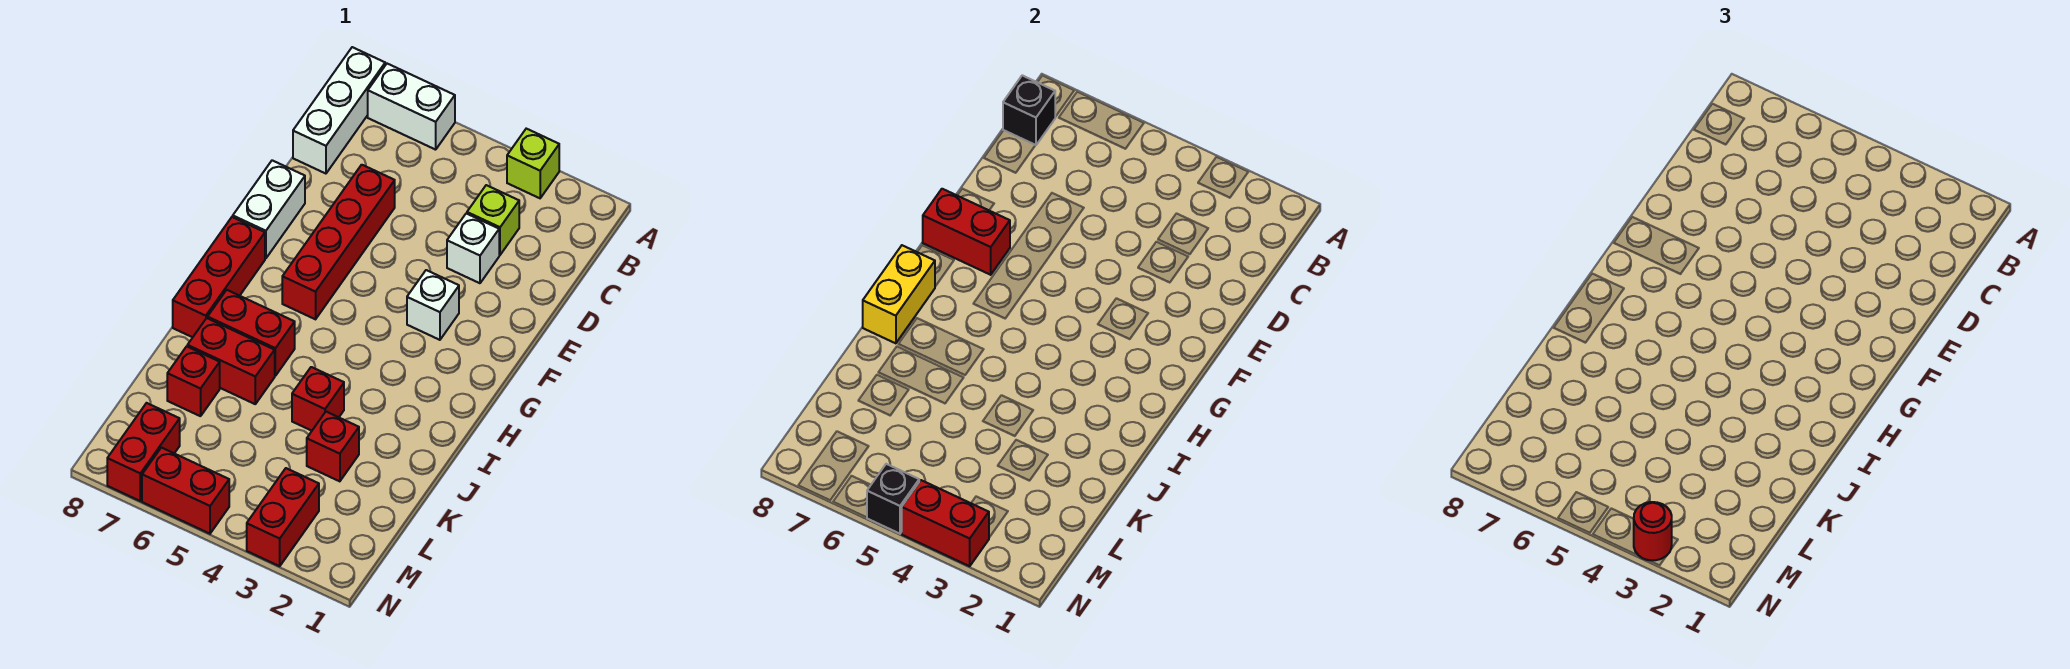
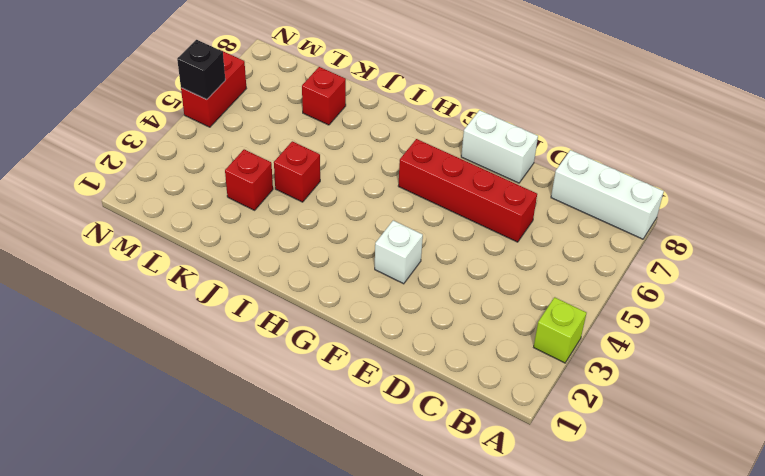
none -> white 1x2 brick [368,64,455,150]
none -> lime 1x1 brick [467,185,519,255]
none -> white 1x1 brick [447,213,499,283]

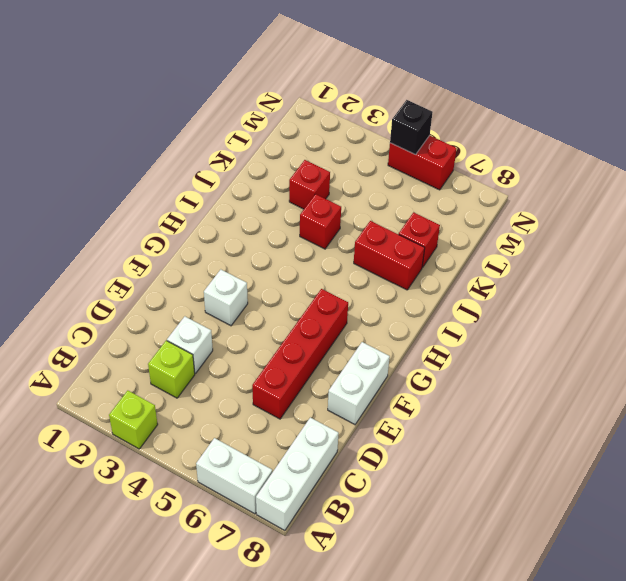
none -> red 1x3 brick [173,217,265,337]
none -> red 1x2 brick [208,290,295,376]
none -> red 1x2 brick [247,468,319,566]

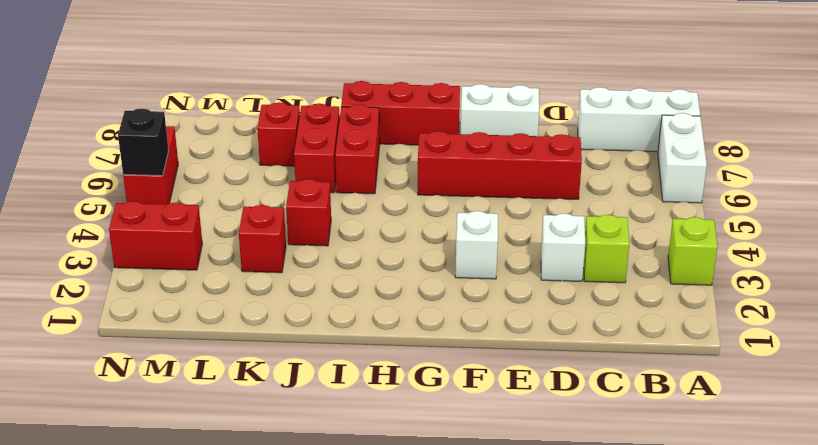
none -> red 1x2 brick [107,403,180,501]
none -> black 1x1 brick [1003,75,1055,145]
none -> red 1x2 brick [923,189,1010,275]

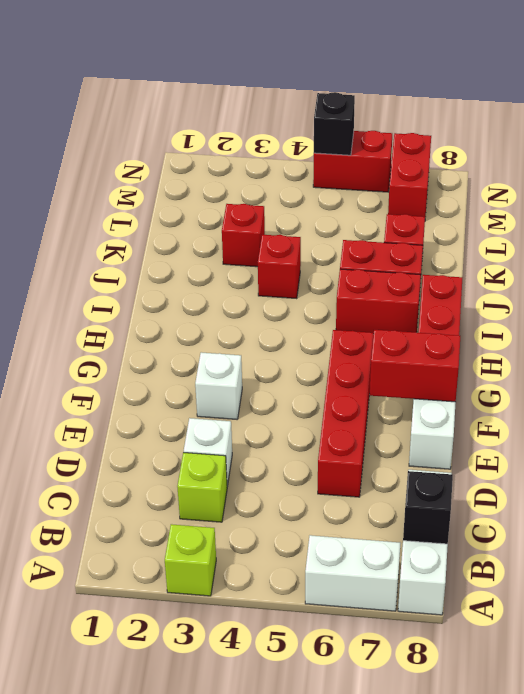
none -> red 1x2 brick [247,468,319,566]
none -> yellow 1x2 brick [863,245,935,343]
none -> red 1x2 brick [902,480,989,566]

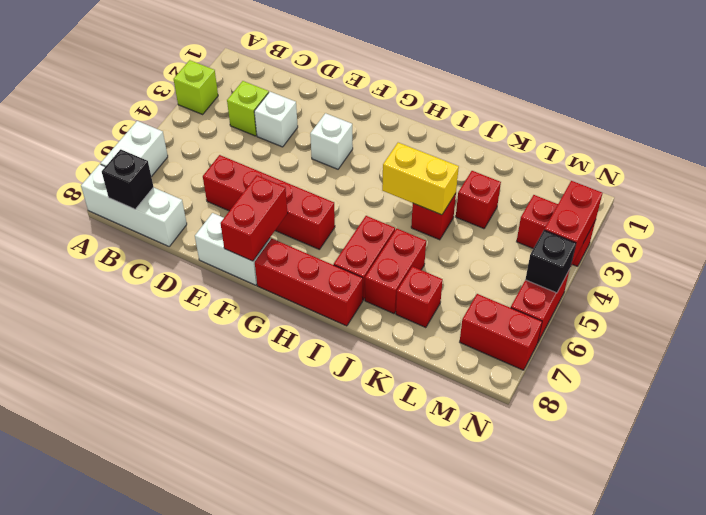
yellow 1x2 brick [382,143,459,215] -> yellow 1x2 brick moved to [863,245,935,343]
none -> red 1x1 round brick [1634,502,1672,560]

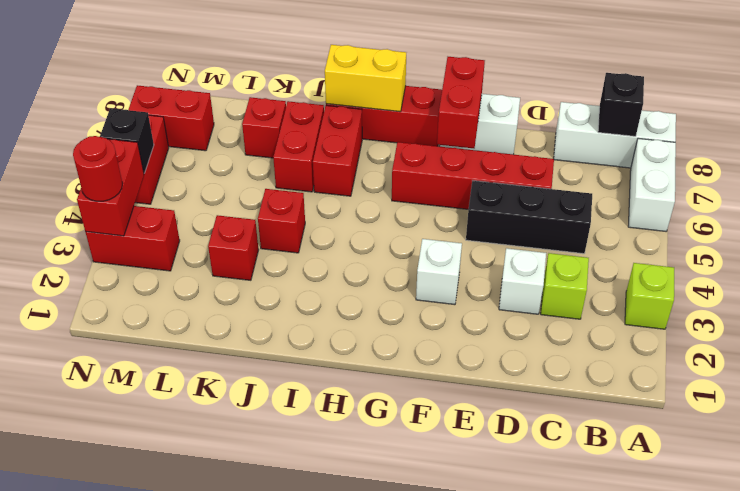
black 1x3 brick [466,181,592,254] -> none

